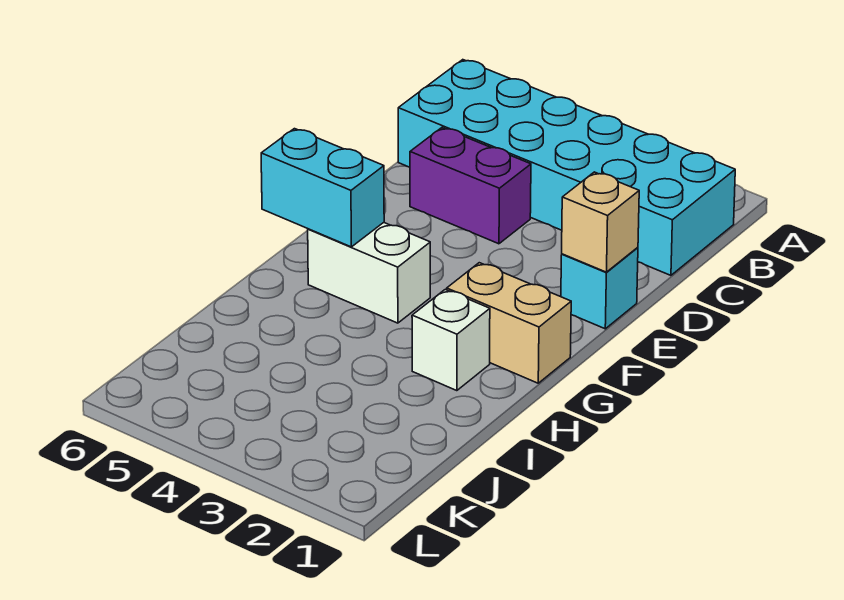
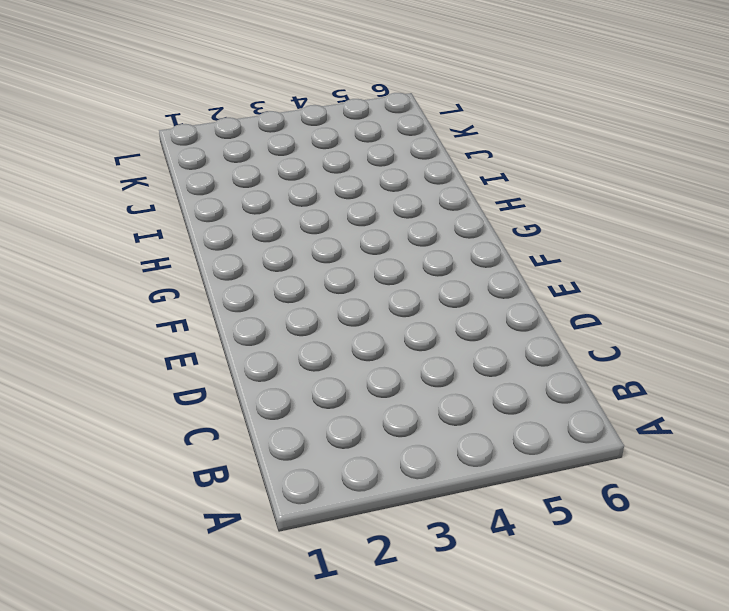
none -> cyan 2x6 brick [398,60,735,275]
none -> purple 1x2 brick [410,128,531,244]

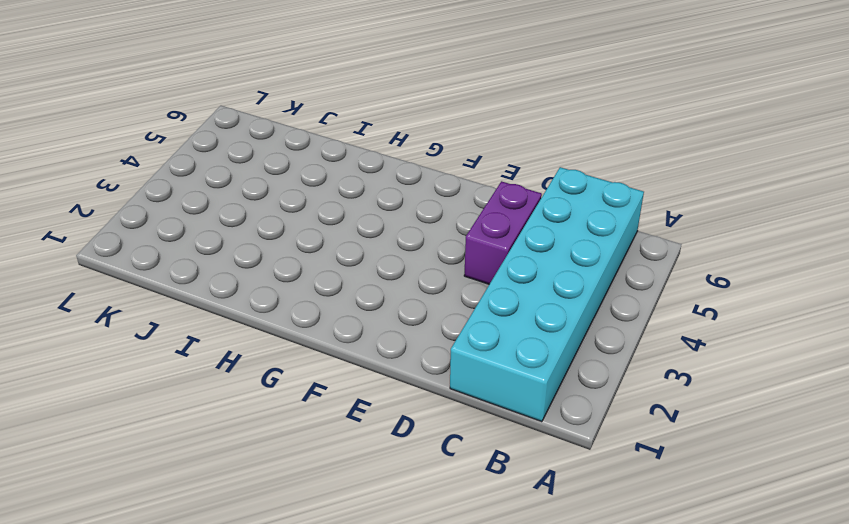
none -> cyan 1x1 brick [561,247,638,329]
none -> tan 1x2 brick [447,263,571,383]

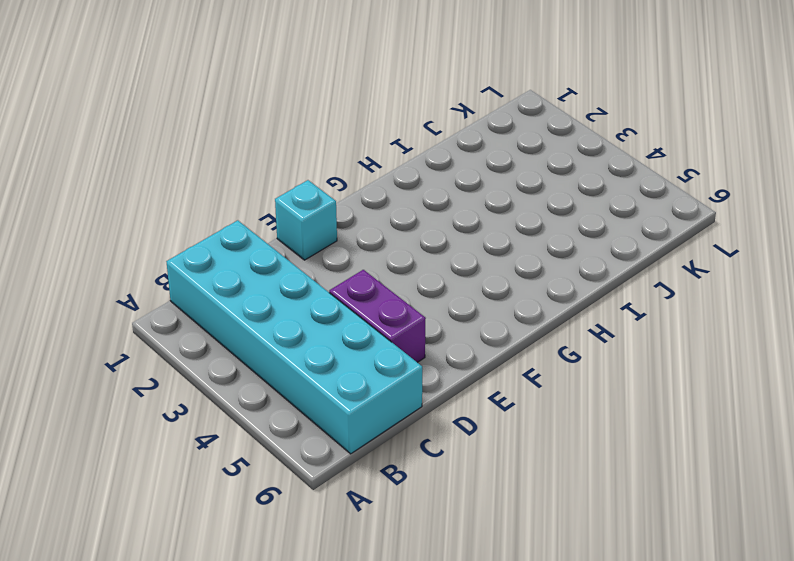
none -> tan 1x2 brick [447,263,571,383]
none -> white 1x2 brick [308,223,430,323]

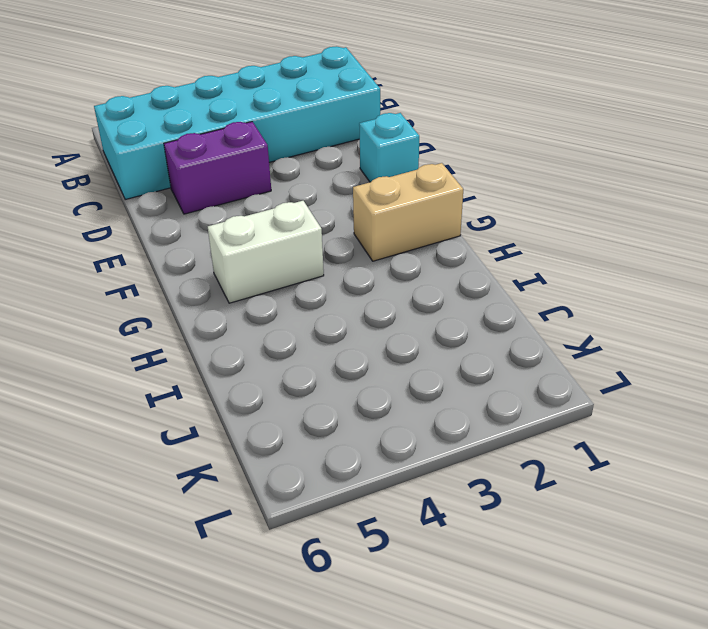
none -> white 1x1 brick [412,290,490,391]
none -> tan 1x1 brick [562,172,639,272]

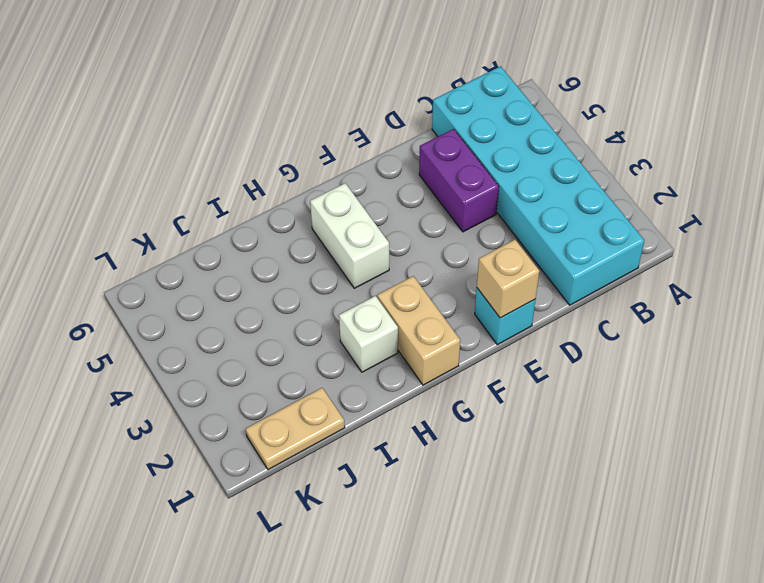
tan 1x2 plate [246,388,345,470] -> none
none -> cyan 1x2 brick [261,129,384,247]

